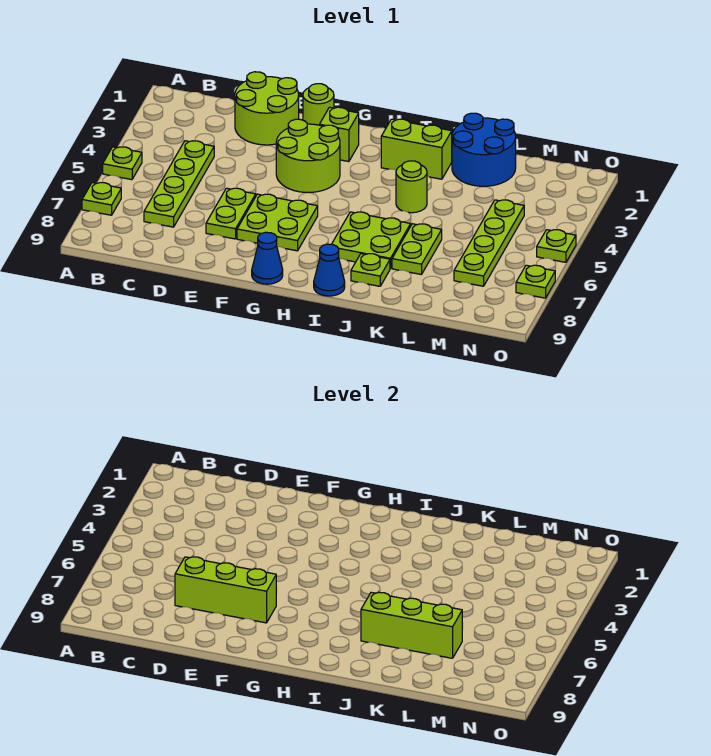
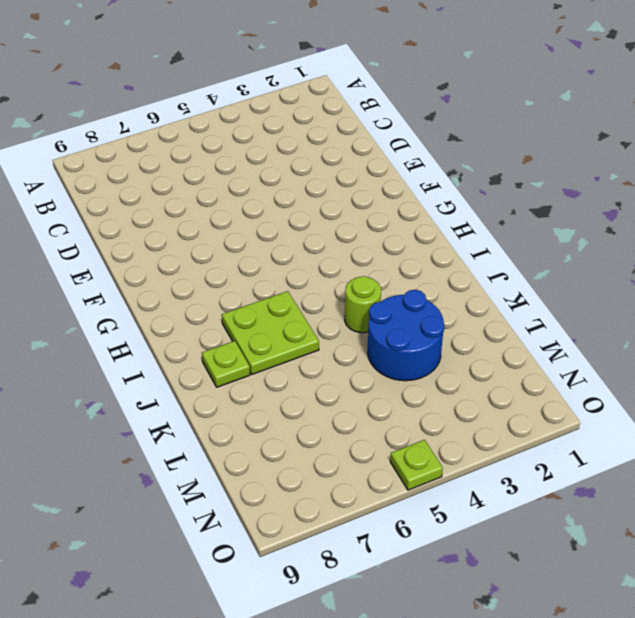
blue 2x2 round brick [368,290,444,381] -> blue 2x2 round brick moved to [452,113,516,186]
none -> lime 1x1 plate [103,147,142,180]
none -> lime 1x1 plate [82,183,121,215]
none -> lime 1x4 plate [144,141,214,227]

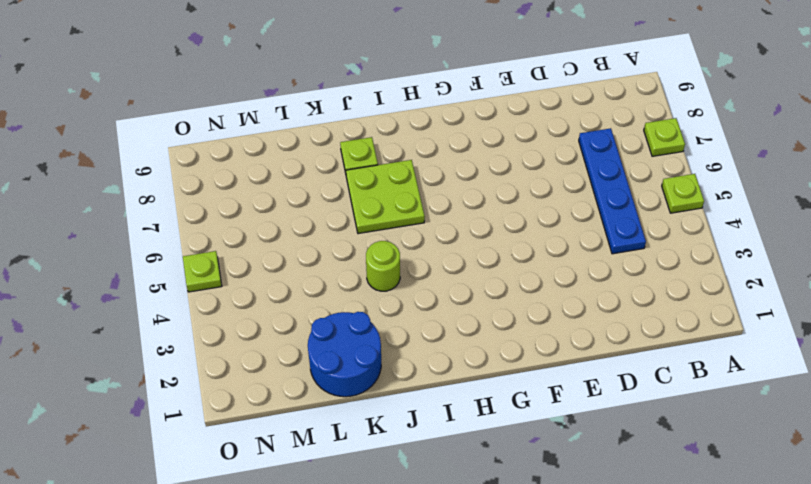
blue 1x4 plate [579,128,646,254] -> lime 1x4 plate [144,141,214,227]
none -> lime 2x2 round brick [235,72,299,145]
none -> lime 1x2 plate [206,188,256,239]
none -> lime 1x1 round brick [303,84,334,125]

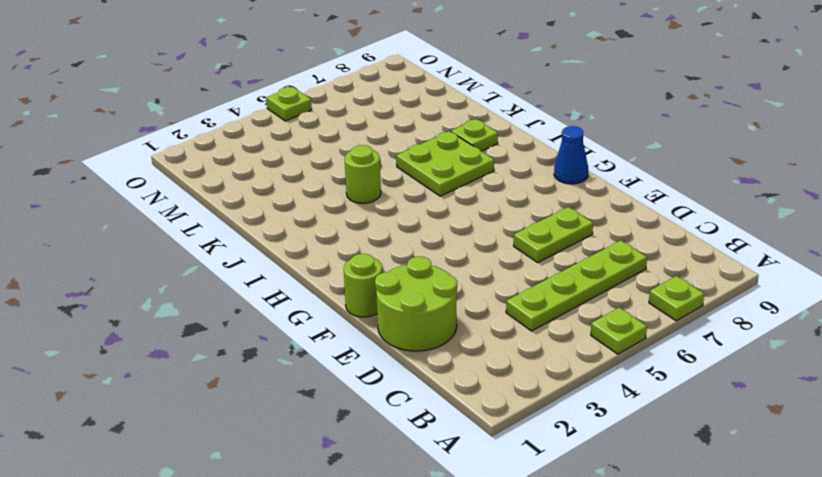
none -> lime 2x2 round brick [276,119,340,192]
none -> lime 2x2 plate [237,194,318,251]
none -> lime 1x1 brick [319,107,359,162]

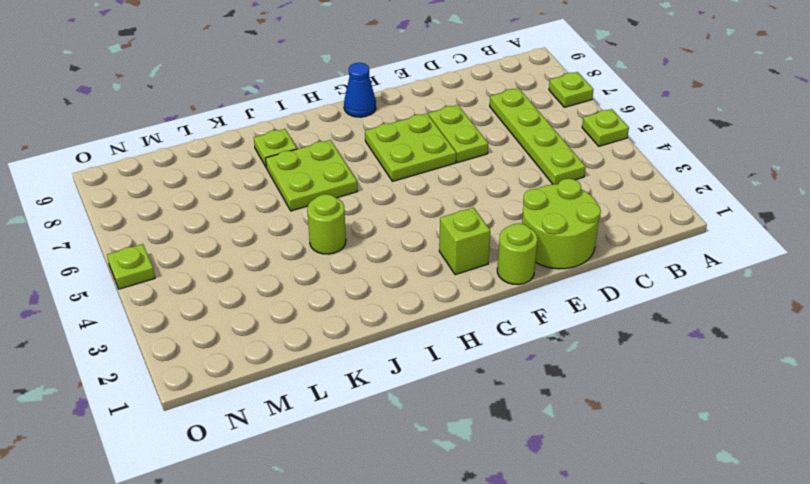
none -> lime 2x2 round brick [276,119,340,192]
none -> lime 1x2 brick [381,119,452,179]
none -> blue 1x1 cone [314,244,345,296]

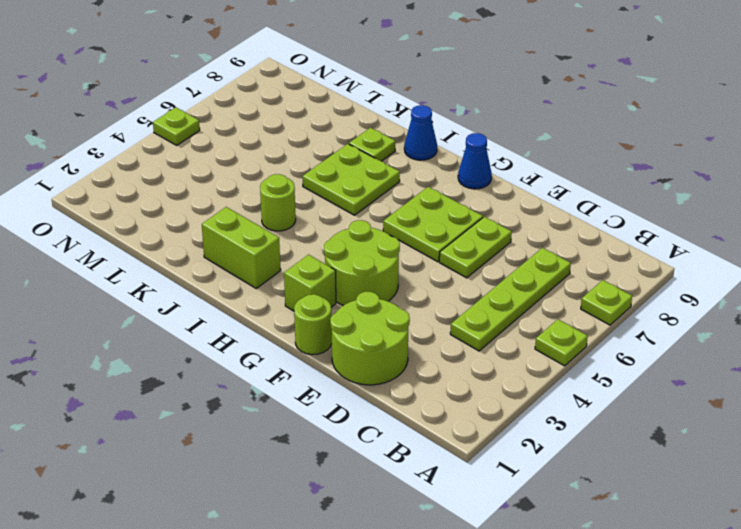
none -> blue 2x2 round brick [452,113,516,186]
none -> lime 1x2 plate [392,224,442,275]
none -> lime 1x4 plate [454,200,524,286]

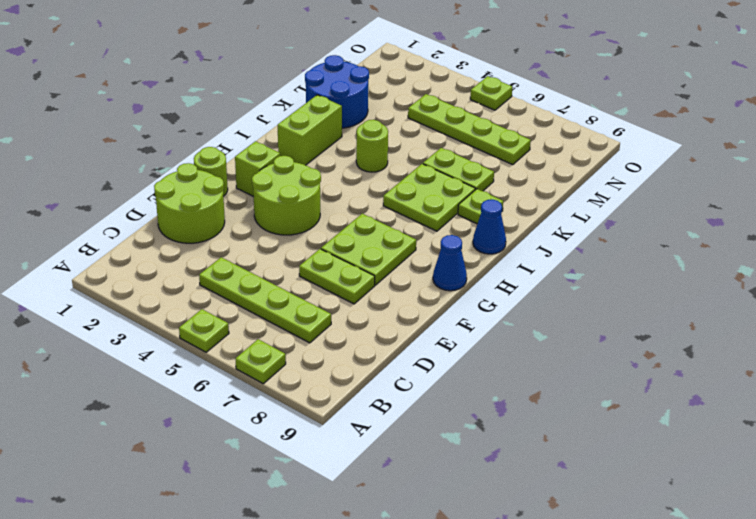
none -> lime 1x1 plate [516,265,555,298]
none -> lime 1x3 brick [175,557,276,623]
none -> lime 1x3 brick [361,592,462,658]

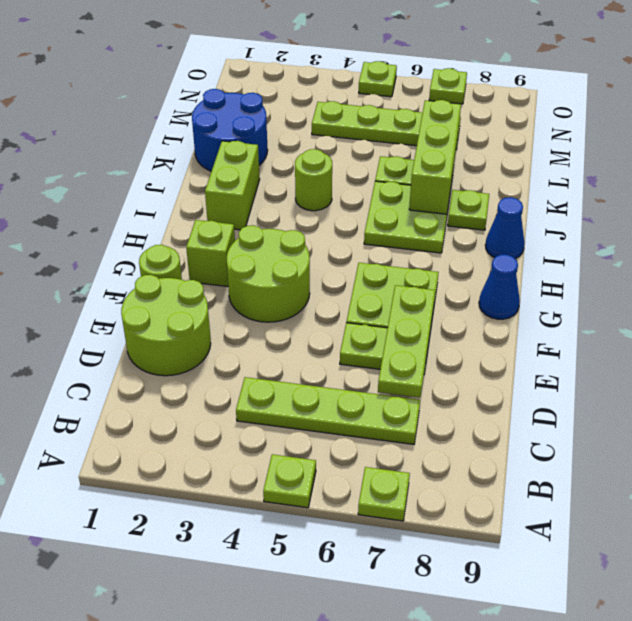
lime 1x3 plate [378,285,435,398] -> lime 1x3 brick [175,557,276,623]

